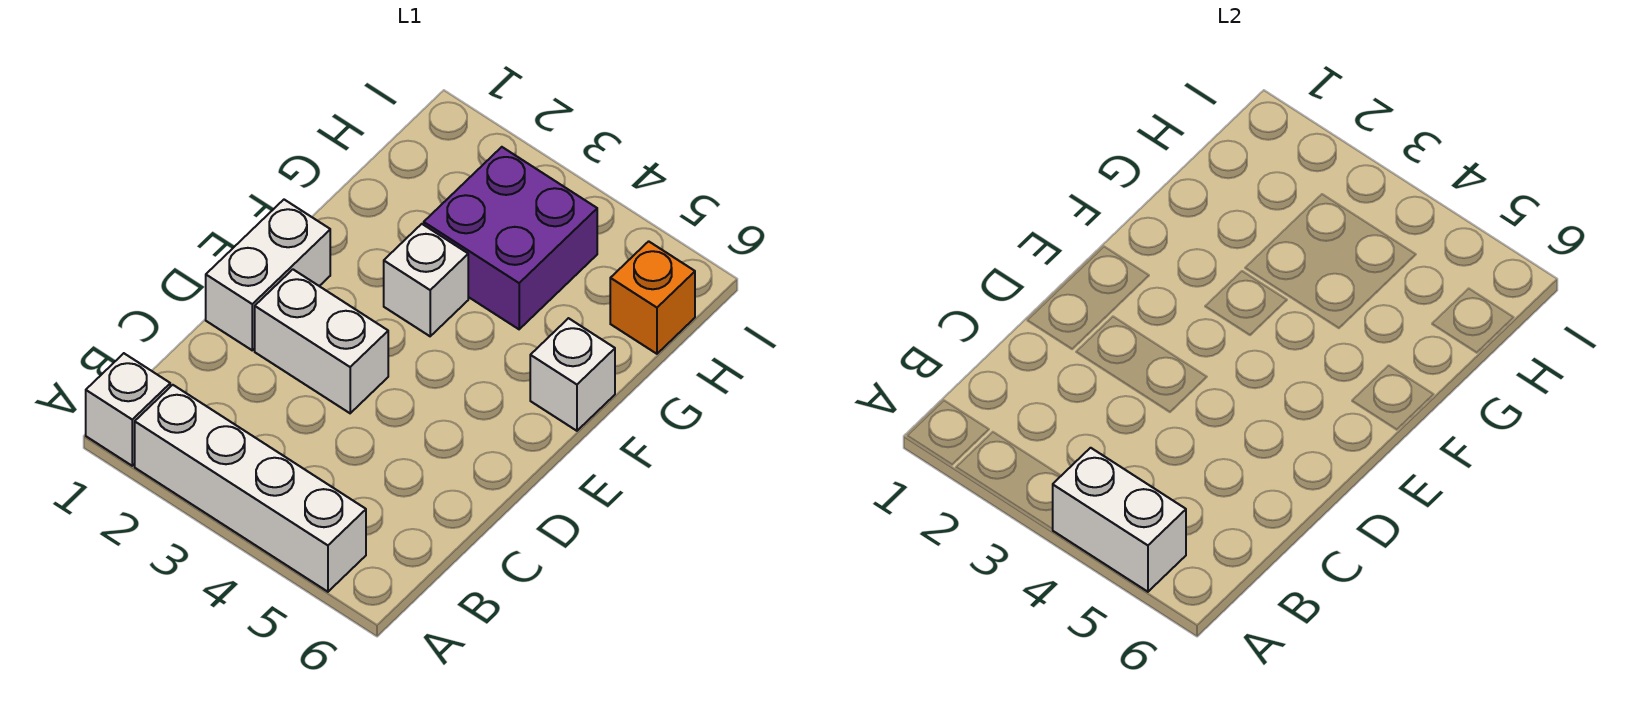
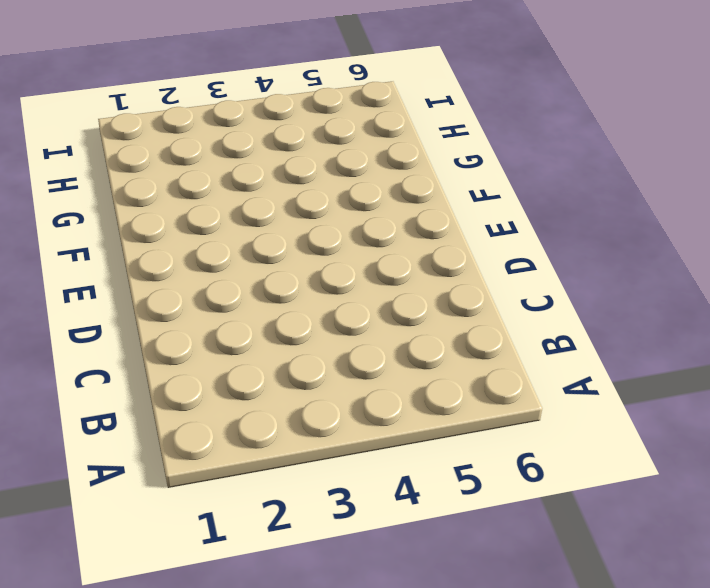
none -> white 1x1 brick [86,353,170,466]
none -> white 1x4 brick [135,385,366,592]

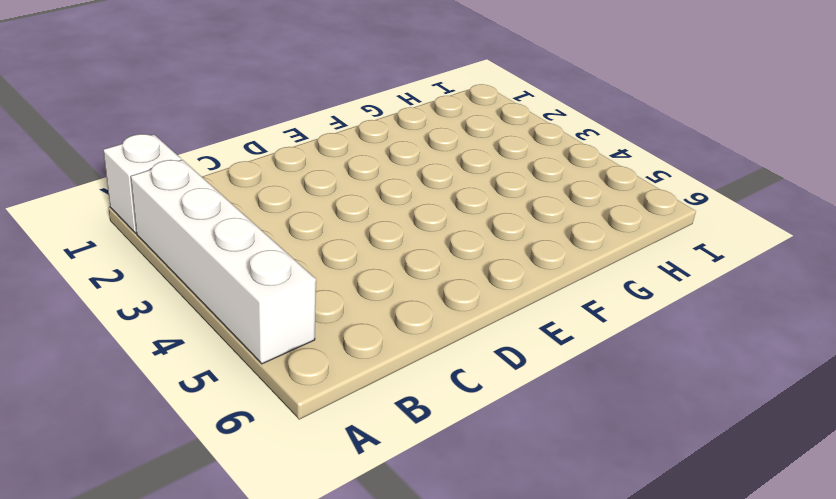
none -> white 1x2 brick [206,200,330,350]
none -> white 1x2 brick [255,269,388,413]

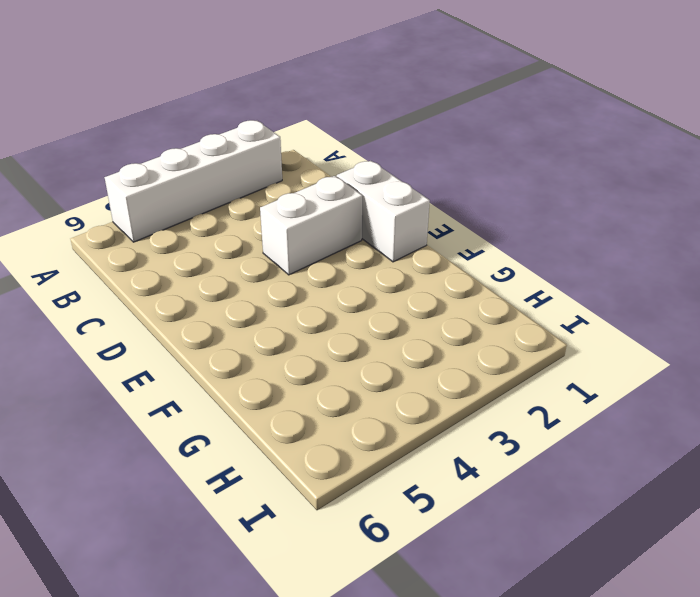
none -> white 1x1 brick [86,353,170,466]
none -> white 1x1 brick [384,224,468,336]

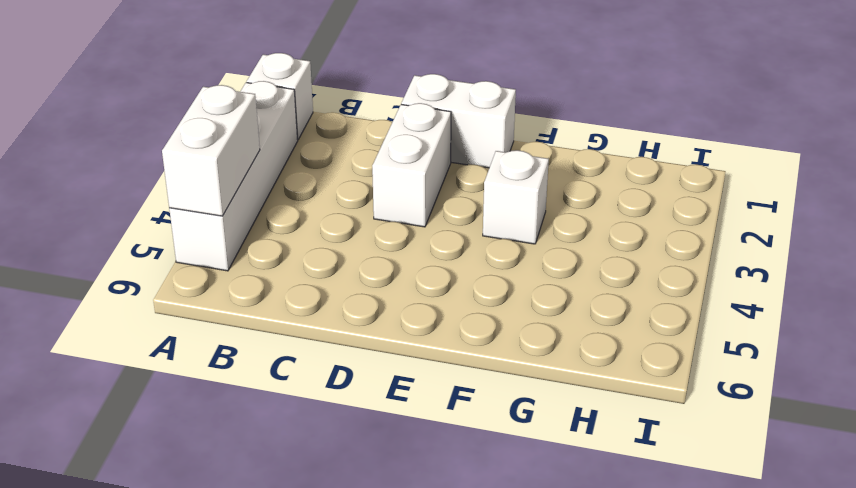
none -> white 1x1 brick [530,318,615,431]
none -> purple 2x2 brick [424,147,597,329]

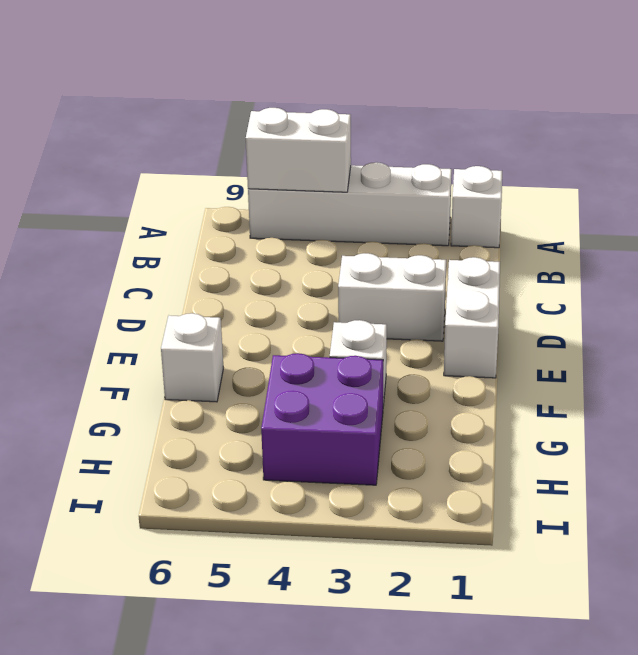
none -> orange 1x1 brick [610,241,695,354]

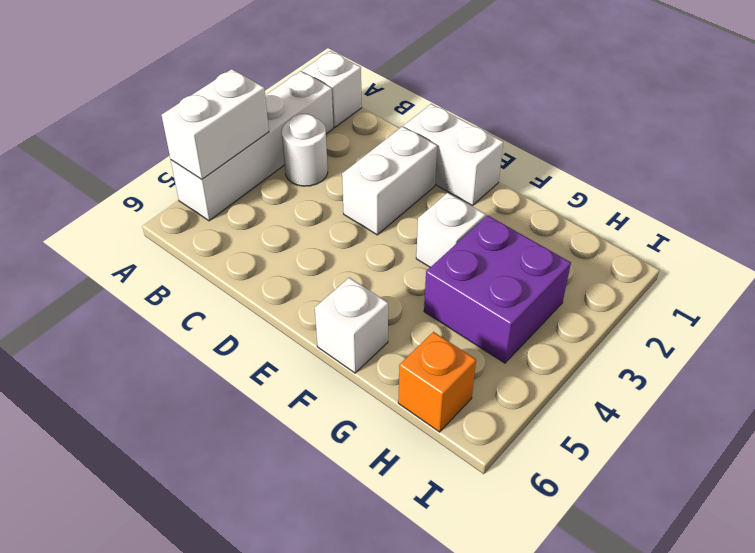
white 1x1 round brick [282,114,328,186] -> none

